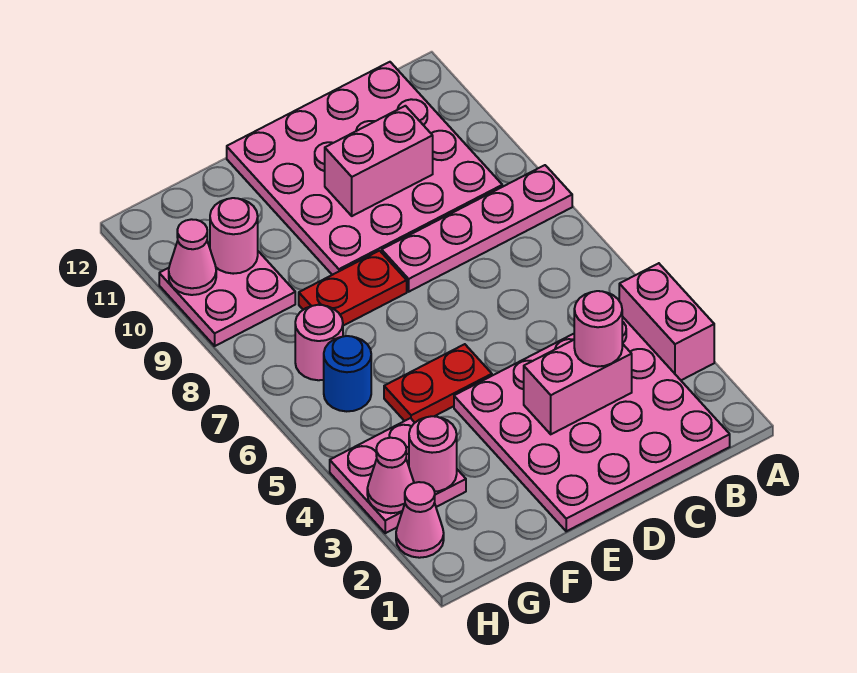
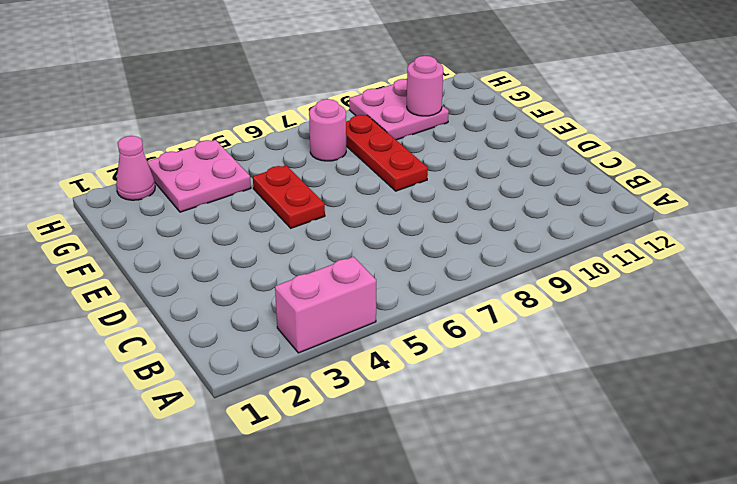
red 1x3 plate [346,115,428,191] -> red 1x2 plate [299,251,407,326]
none -> pink 1x4 plate [382,165,572,292]
none -> pink 4x4 plate [454,316,730,531]
none -> pink 4x4 plate [227,62,502,275]

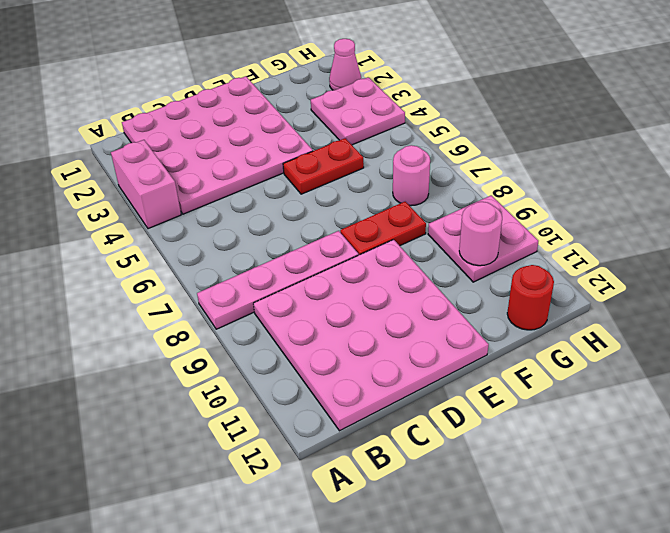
red 1x1 round brick [507,265,554,330] -> none
none -> blue 1x1 round brick [324,336,371,411]
none -> pink 1x2 brick [524,340,632,434]
none -> pink 1x2 brick [325,106,433,216]

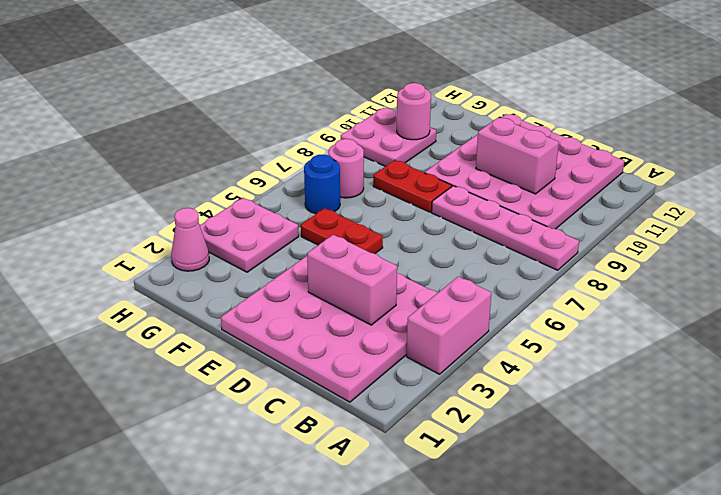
none -> pink 1x1 round brick [409,416,457,492]
none -> pink 1x1 cone [367,438,414,513]
none -> pink 1x1 cone [169,219,216,295]

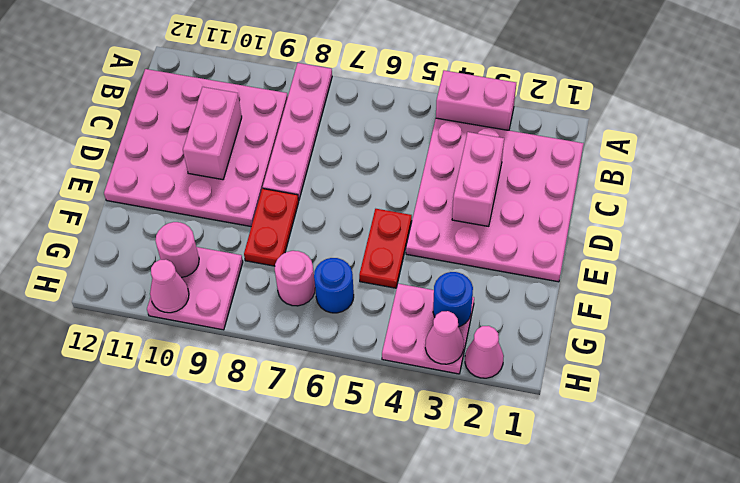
blue 1x1 round brick [433,272,473,327] -> pink 1x1 round brick [409,416,457,492]
none -> pink 1x1 round brick [574,291,622,367]

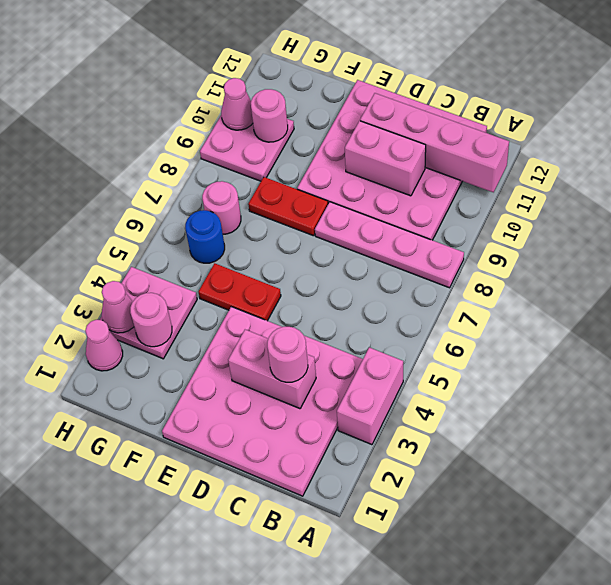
pink 1x4 brick [360,93,509,192] -> none

